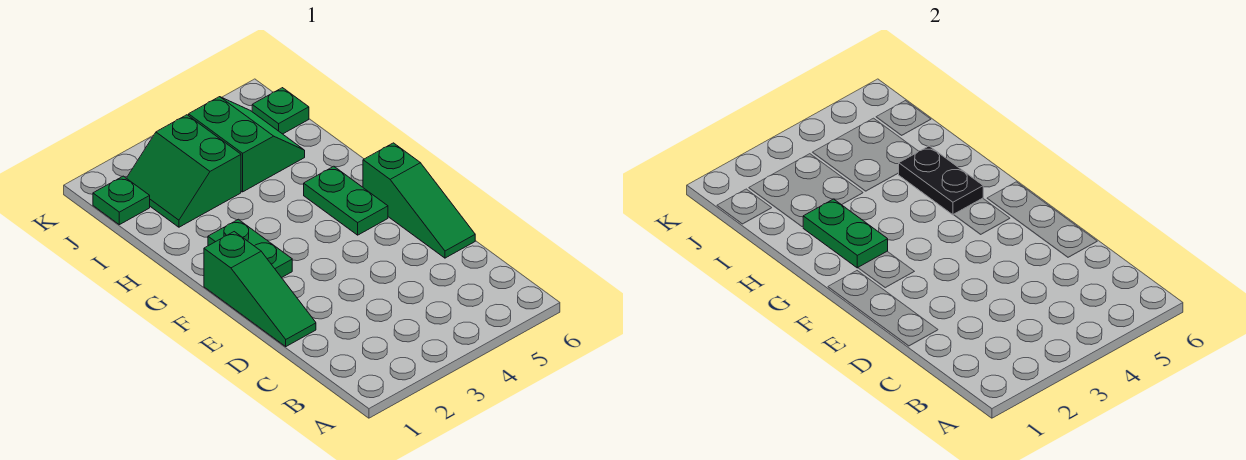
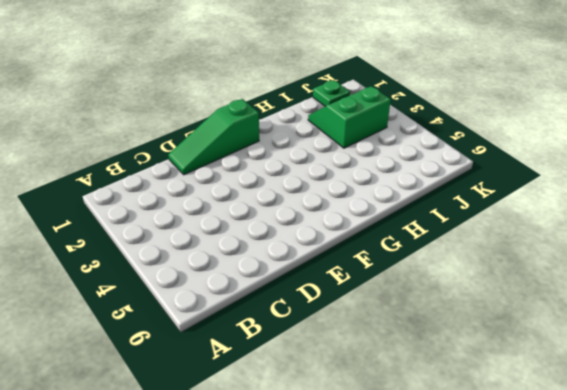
none -> green 1x3 slope [363,143,475,258]
none -> green 1x2 plate [208,219,292,278]

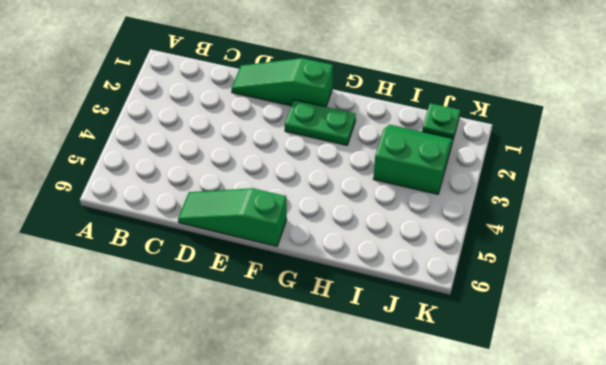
none -> green 1x2 plate [304,166,388,235]
none -> green 2x2 slope [189,97,305,192]

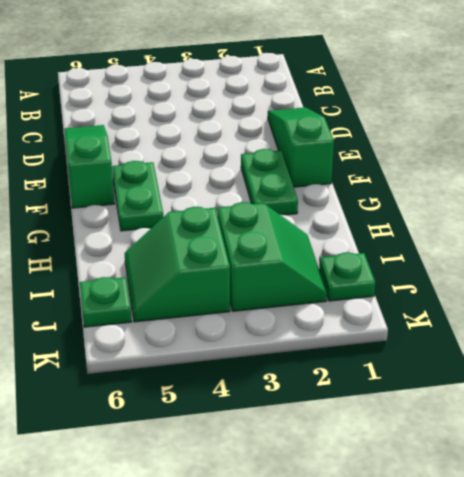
none -> green 1x2 plate [803,199,888,268]
none -> black 1x2 plate [899,146,983,215]

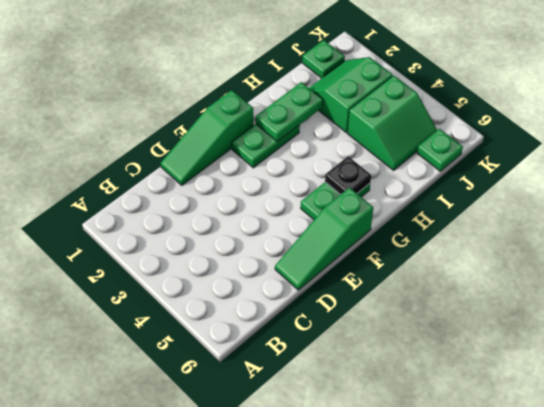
black 1x1 plate [325,156,371,195] -> black 1x2 plate [899,146,983,215]

